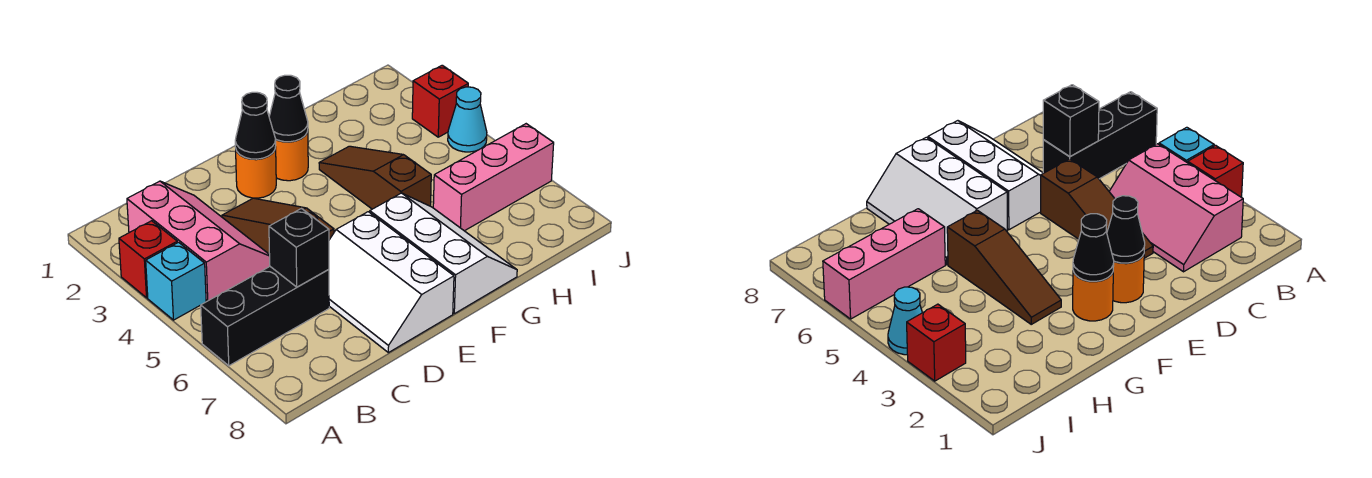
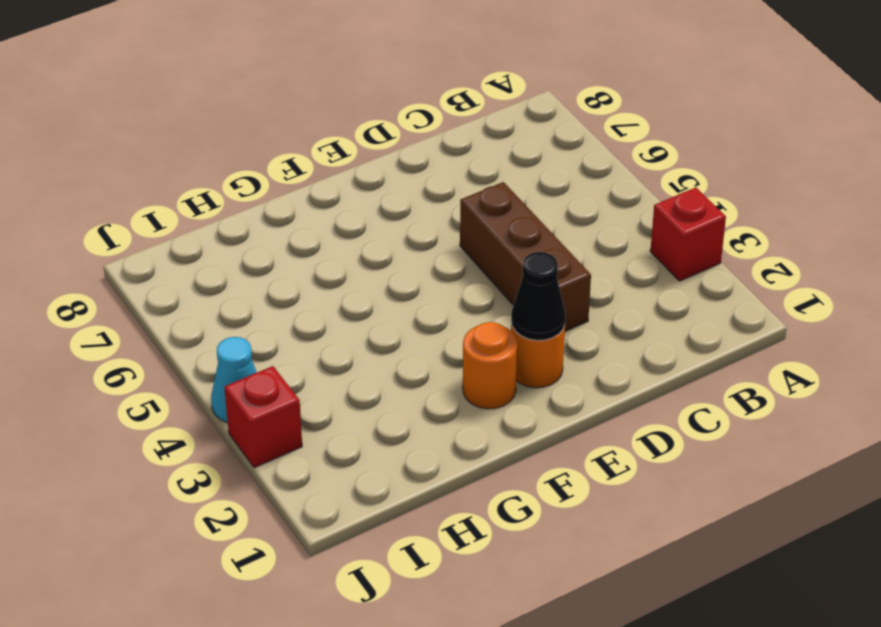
brown 1x3 brick [460,182,591,331] -> brown 1x3 slope [222,198,334,254]
none -> cyan 1x1 brick [146,242,206,320]
none -> black 1x3 brick [201,267,329,366]
none -> pink 2x3 slope [127,181,270,301]

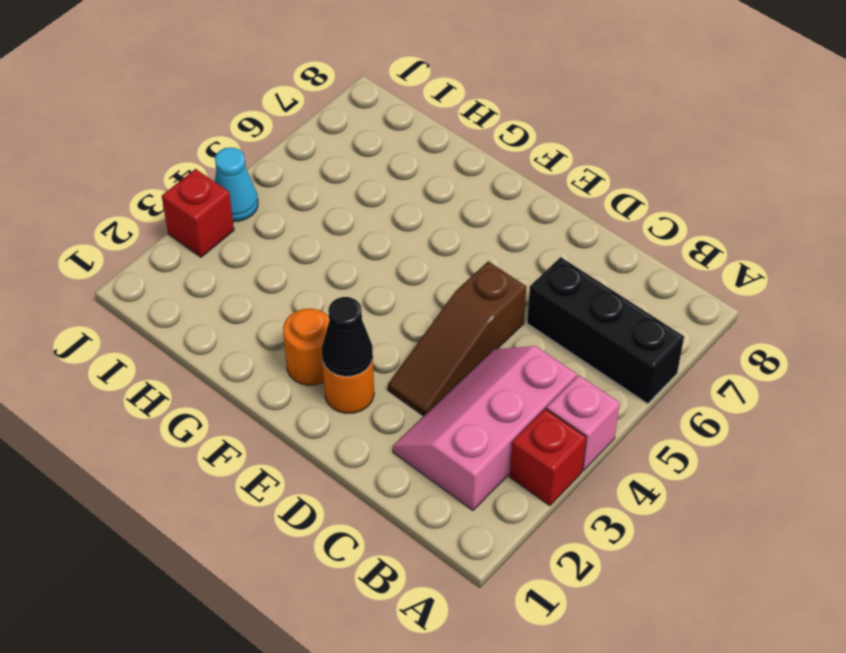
pink 1x1 brick [546,375,620,471] -> cyan 1x1 brick [146,242,206,320]
none -> white 2x3 slope [329,212,454,353]
none -> white 2x3 slope [370,193,517,314]
none -> brown 1x3 slope [319,146,431,209]

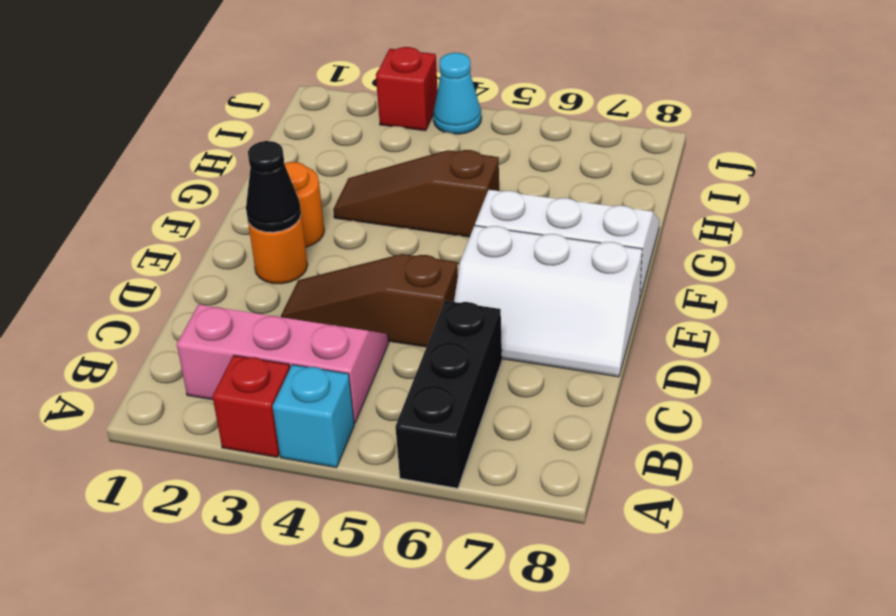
none -> pink 1x3 brick [433,124,554,231]
none -> black 1x1 brick [269,209,329,287]
none -> black 1x1 cone [269,75,308,142]

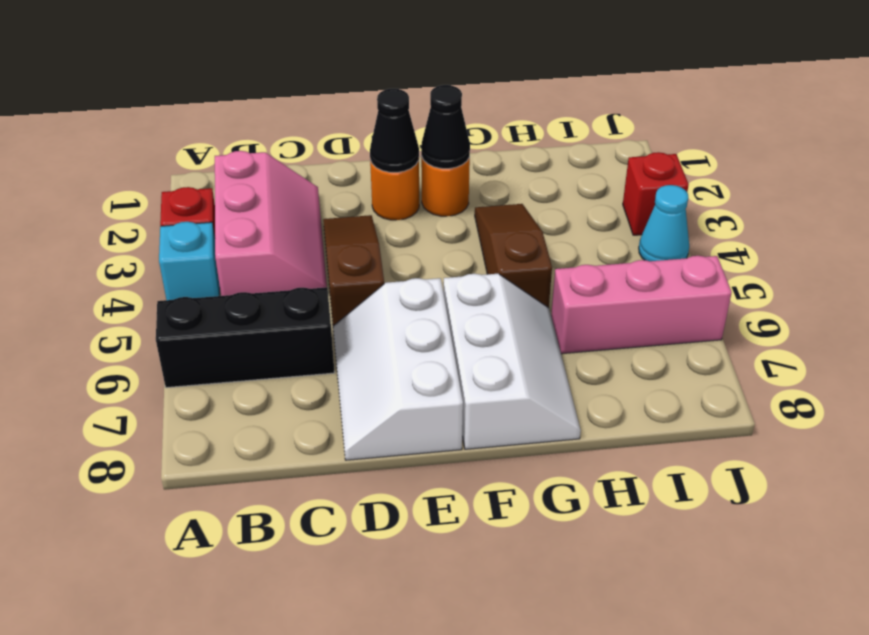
none -> black 1x1 brick [269,209,329,287]

